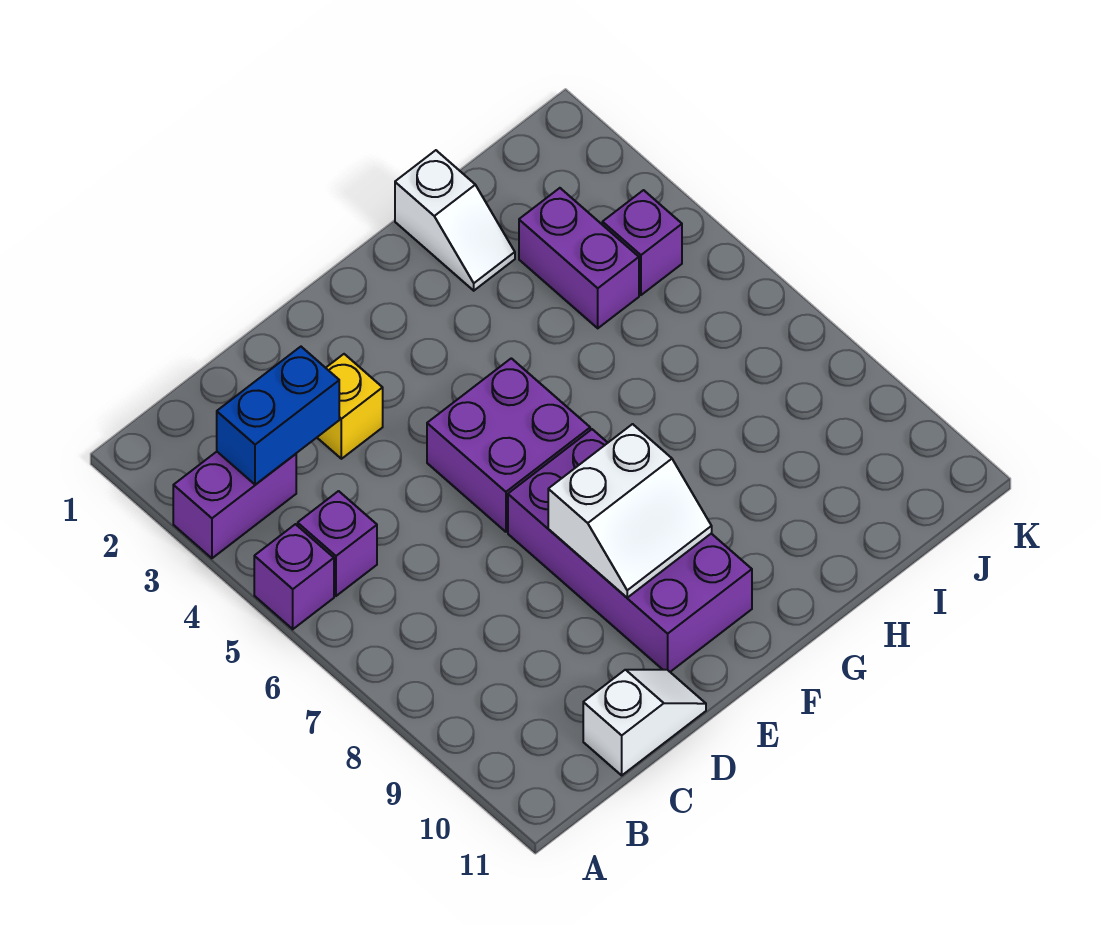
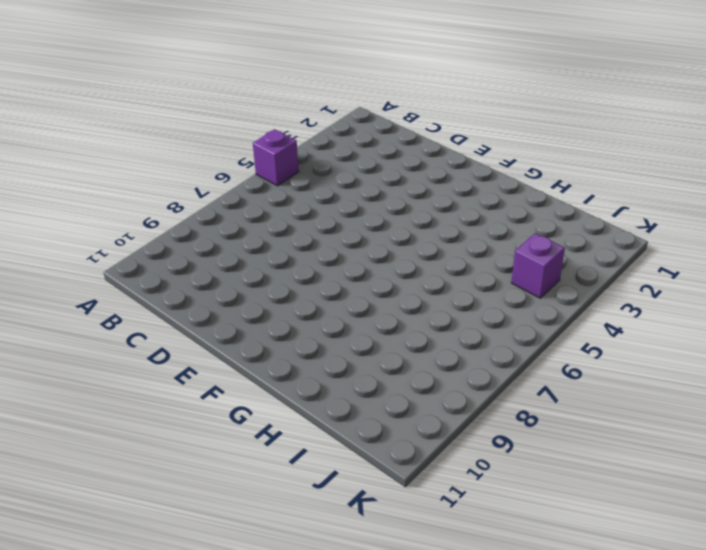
none -> purple 1x2 brick [173,452,296,558]
none -> purple 1x1 brick [298,491,377,596]
none -> white 1x2 slope [583,670,706,775]

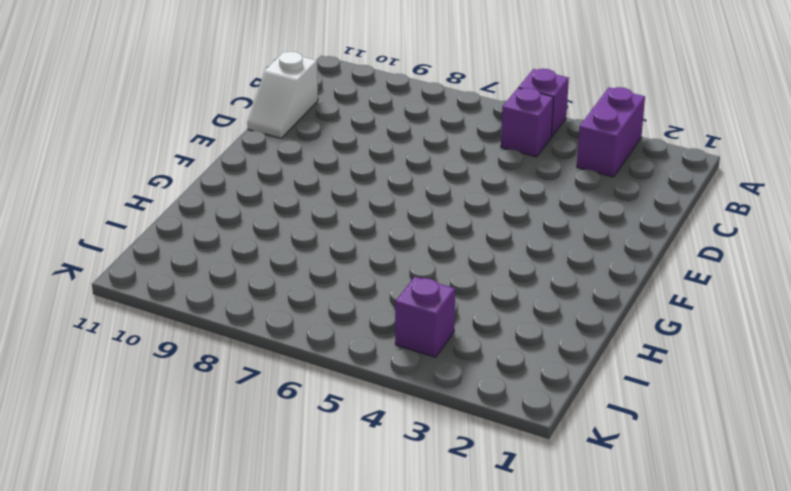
none -> yellow 1x1 brick [317,354,383,459]
none -> purple 2x2 brick [427,358,590,532]
none -> purple 2x4 brick [508,429,752,672]

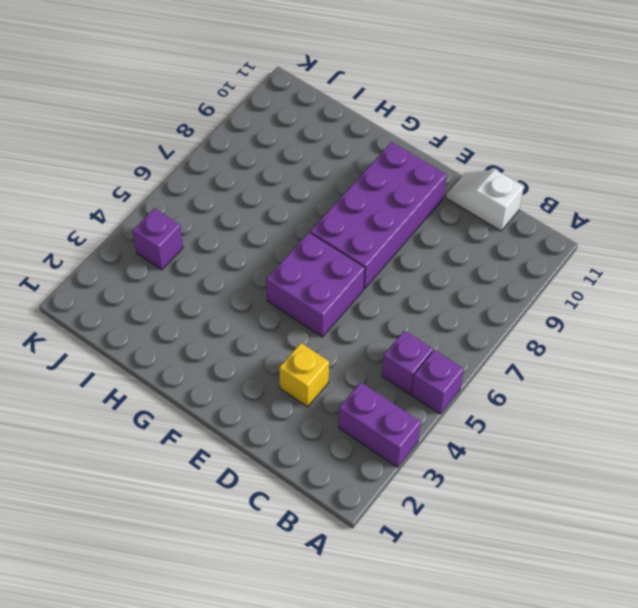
none -> white 1x2 slope [395,150,515,291]
none -> purple 1x2 brick [519,188,639,328]
none -> blue 1x2 brick [217,347,339,485]

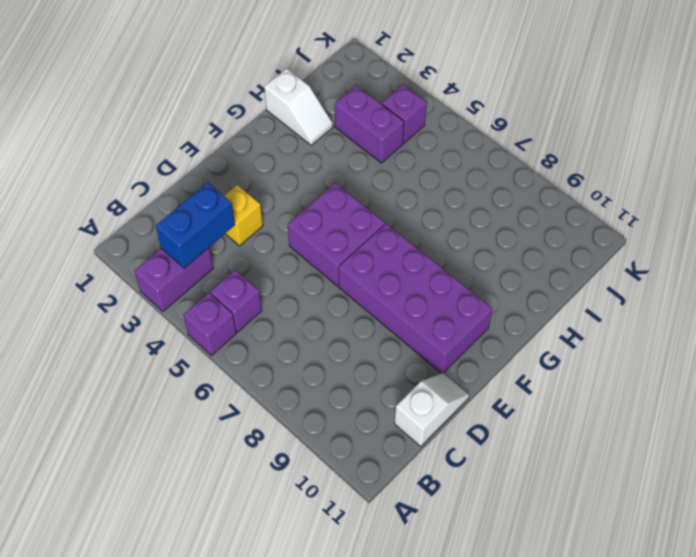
none -> white 2x2 slope [548,424,712,598]

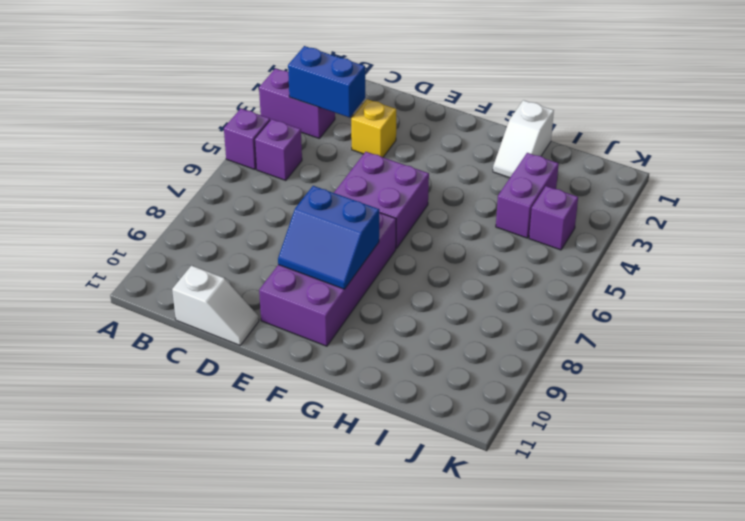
blue 2x2 slope [278,186,379,289] -> white 2x2 slope [548,424,712,598]

